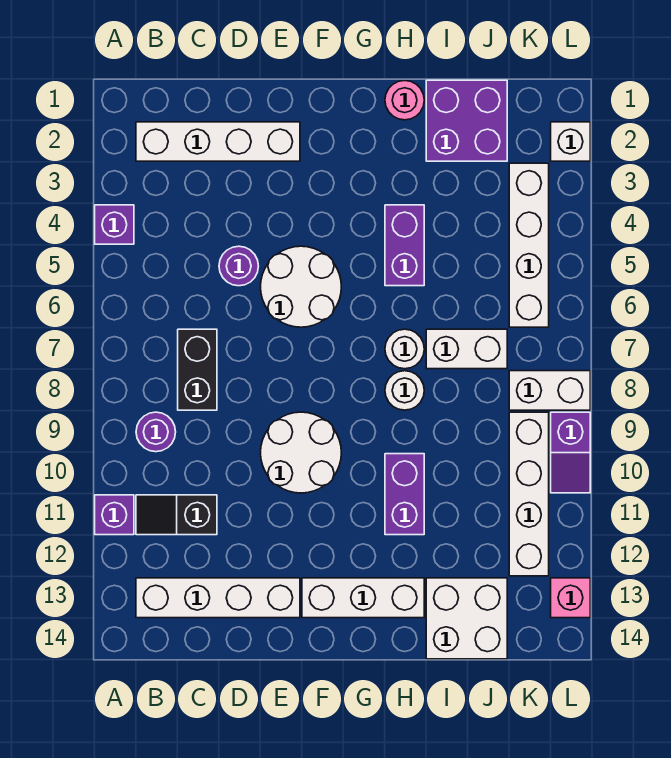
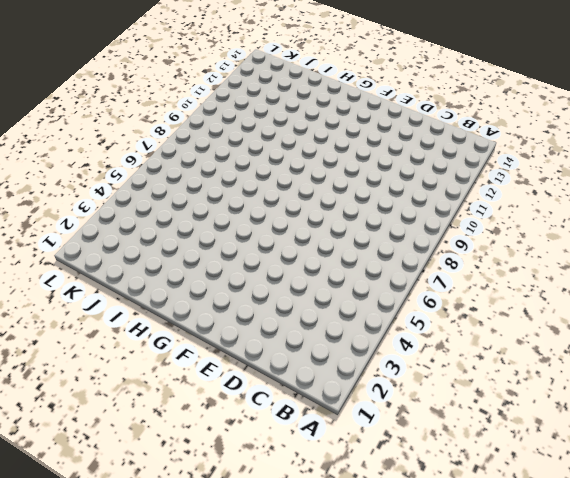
none -> purple 1x1 brick [95,205,134,244]
none -> purple 1x1 brick [95,495,134,535]
none -> white 1x4 brick [136,122,300,161]

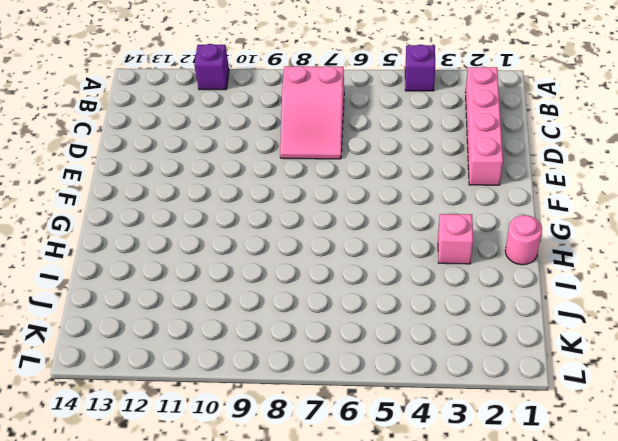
pink 1x4 brick [465,67,503,185] -> white 1x4 brick [136,122,300,161]
pink 2x3 slope [280,66,344,159] -> black 1x2 brick [178,329,217,410]
pink 1x1 brick [438,214,473,264] -> pink 1x1 brick moved to [551,578,590,618]
none -> purple 1x1 round brick [136,412,176,452]
none -> black 1x2 slope [136,495,217,535]
none -> white 1x4 brick [136,578,300,618]

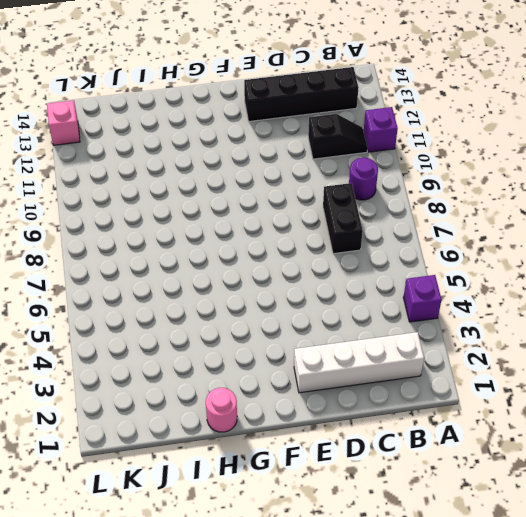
black 1x4 brick [244,67,359,121] -> white 1x4 brick [136,578,300,618]
none -> purple 1x1 round brick [219,246,258,286]
none -> white 2x2 round brick [261,246,341,327]
none -> white 2x2 round brick [261,412,341,493]

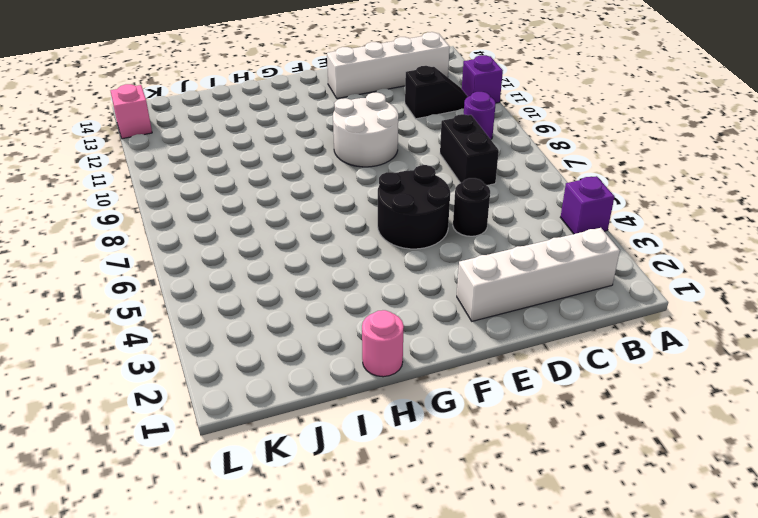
black 1x1 round brick [453,178,490,236] -> purple 1x1 round brick [219,246,258,286]
black 2x2 round brick [378,165,450,249] -> white 2x2 round brick [261,246,341,327]
none -> white 1x3 brick [302,578,424,618]
none -> purple 1x2 brick [385,205,424,286]
none -> white 1x1 round brick [385,329,424,369]

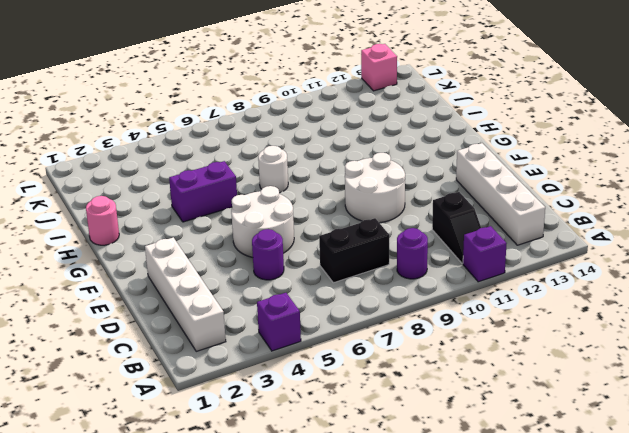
none -> white 1x3 brick [302,578,424,618]
none -> white 1x1 round brick [385,371,424,410]
none -> purple 1x2 brick [385,454,424,535]

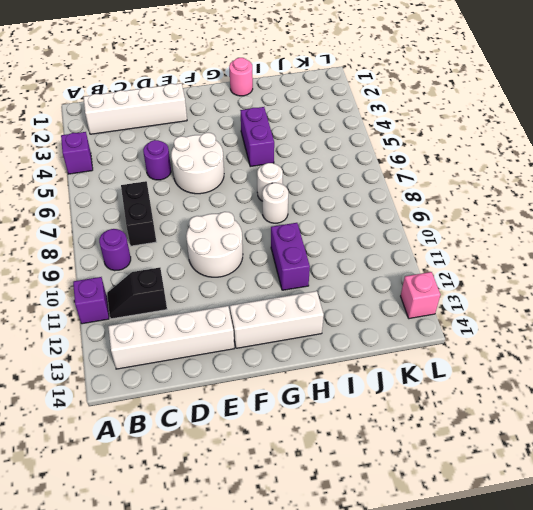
none -> purple 2x2 brick [426,80,507,161]
none -> white 1x2 brick [426,329,507,369]
none -> white 2x2 brick [426,578,507,659]

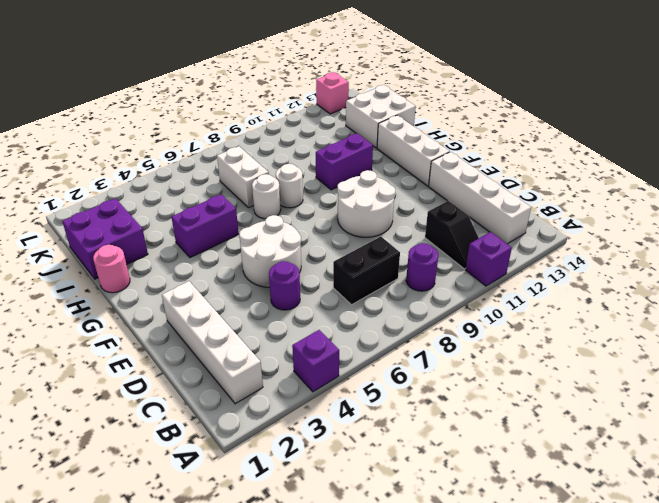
none -> white 1x4 brick [509,163,549,327]
none -> white 1x2 brick [509,371,590,410]
none -> white 1x4 brick [509,412,549,576]

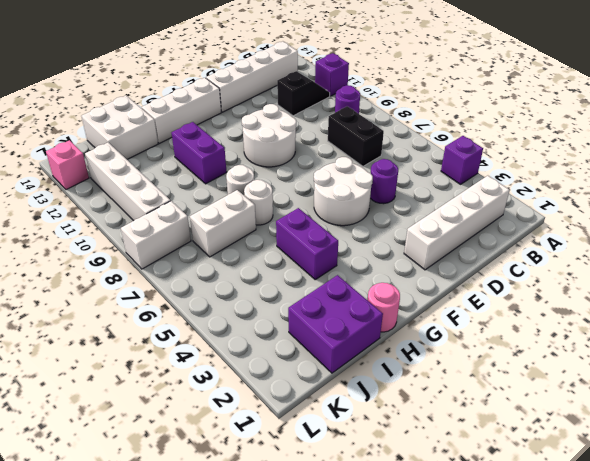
none -> white 1x4 brick [509,163,549,327]
none -> white 1x1 brick [551,122,590,161]
none -> purple 1x2 slope [551,412,590,493]

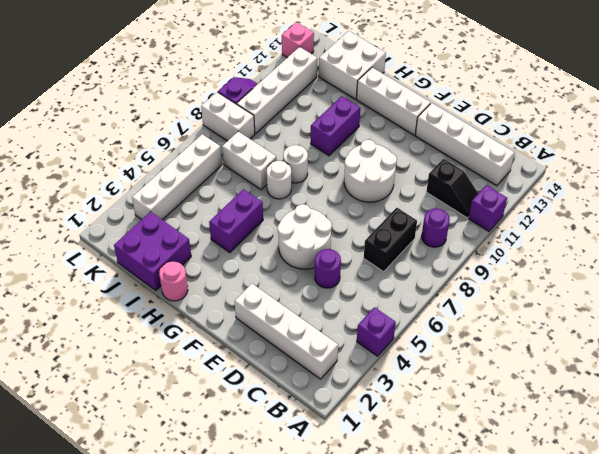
none -> white 1x1 brick [551,122,590,161]

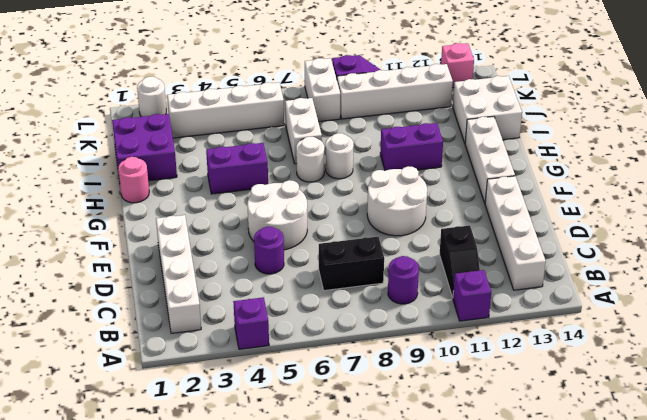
white 1x1 round brick [137,77,166,117] -> white 1x1 brick [551,122,590,161]

